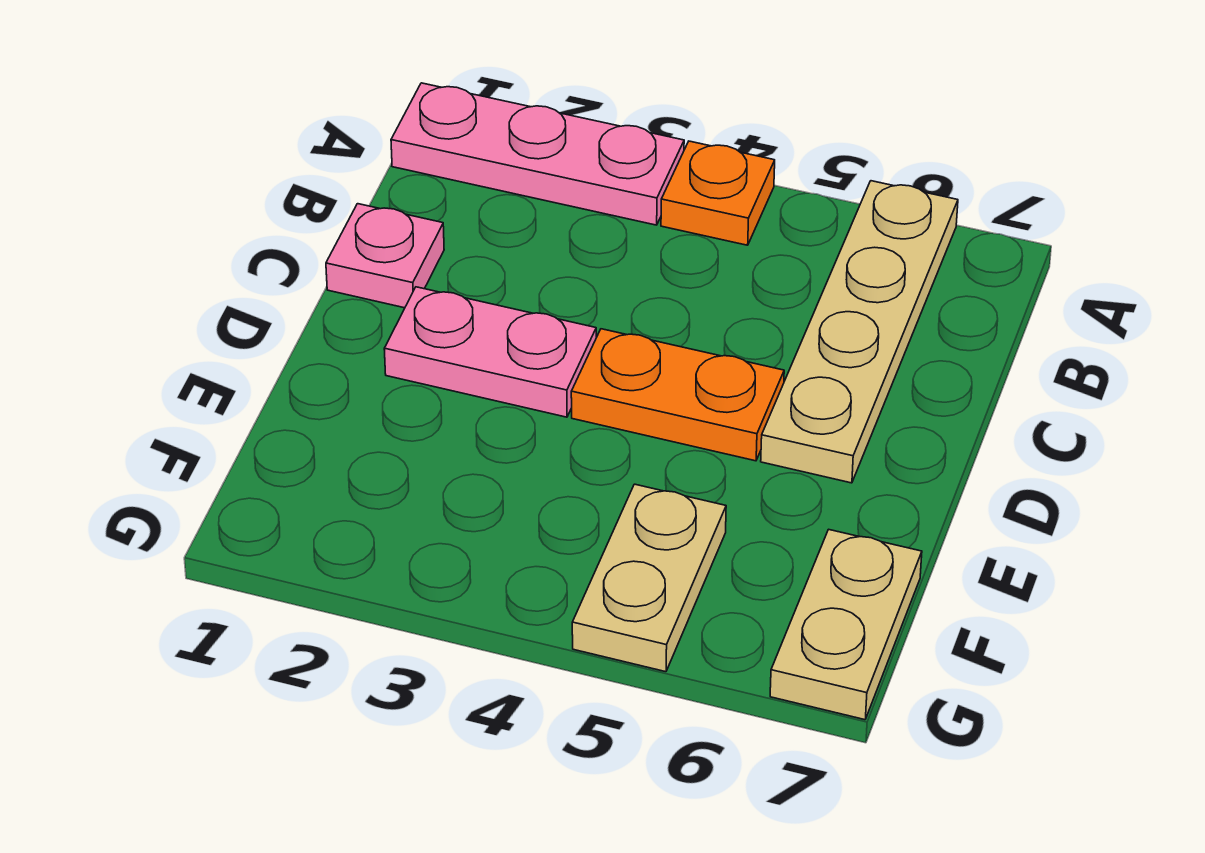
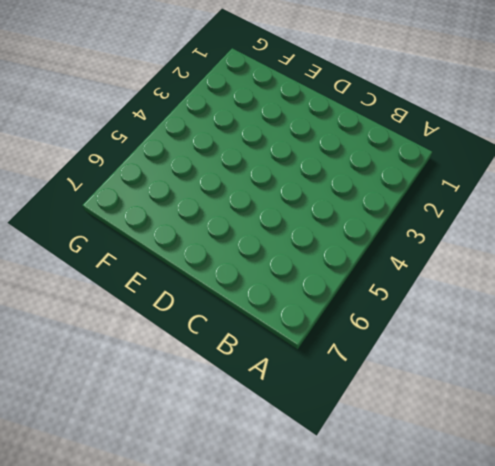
none -> pink 1x3 plate [391,83,684,225]
none -> orange 1x1 plate [661,141,775,245]

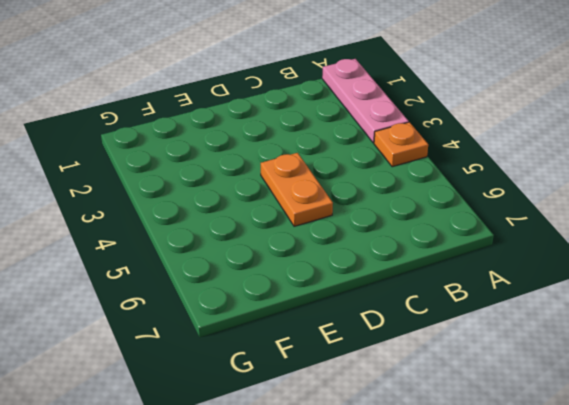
none -> tan 1x4 plate [761,181,958,483]
none -> pink 1x1 plate [326,204,444,308]

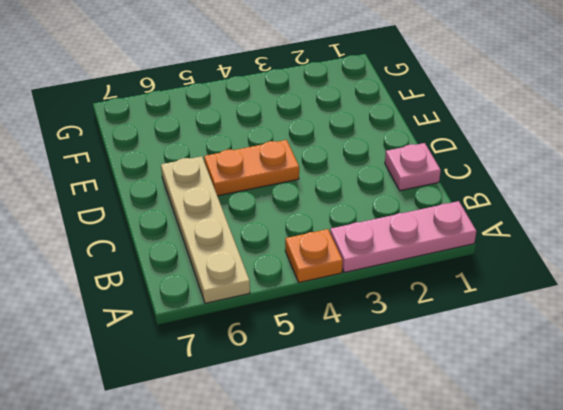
none -> pink 1x2 plate [384,287,596,417]
none -> tan 1x2 plate [572,484,726,672]

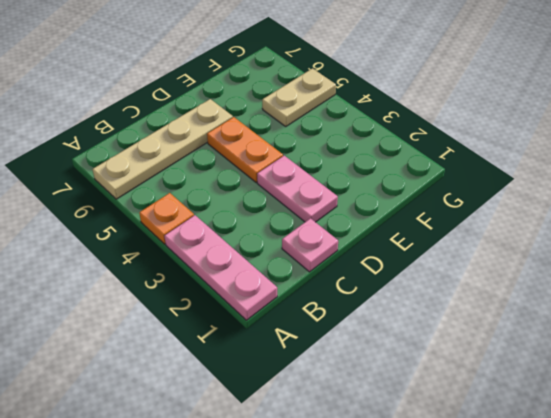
none -> tan 1x2 plate [770,529,922,720]

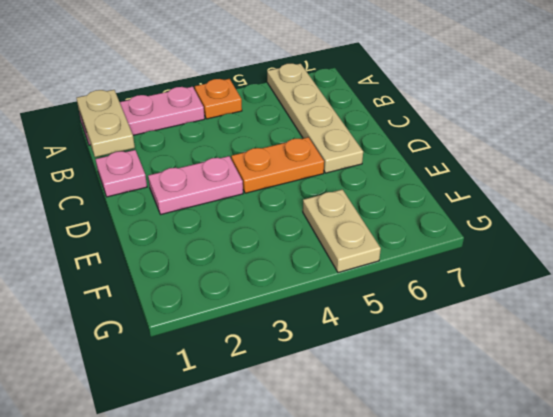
tan 1x2 plate [76,90,135,157] -> tan 1x2 plate moved to [770,529,922,720]

